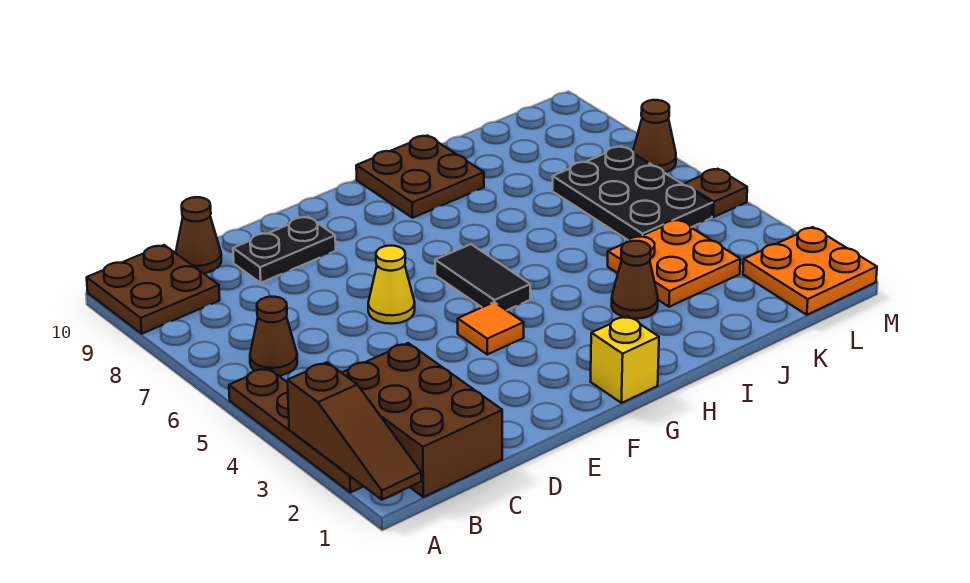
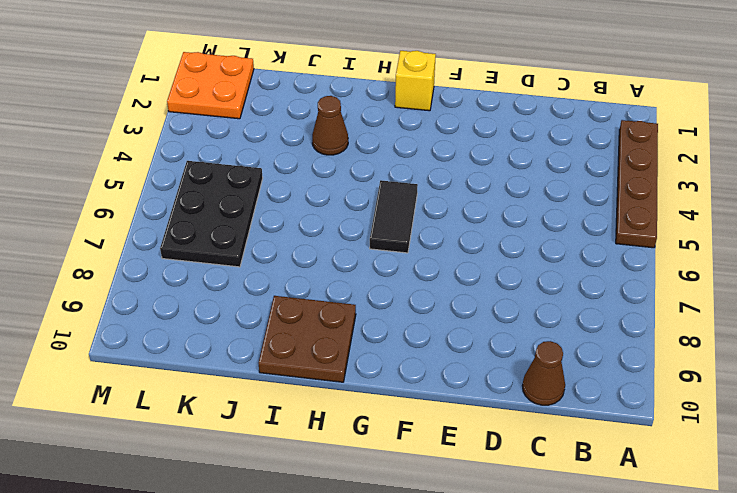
none -> brown 2x2 plate [87,245,220,334]
none -> brown 2x3 brick [342,343,502,497]
none -> brown 1x1 cone [250,297,297,376]

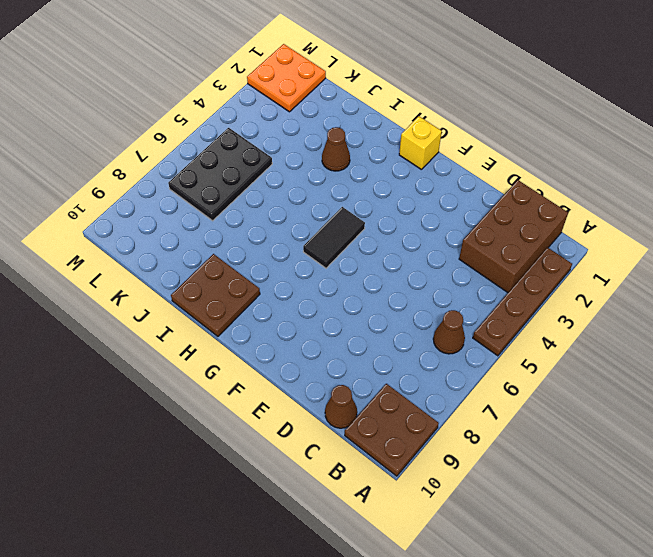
none -> black 1x2 plate [233,217,336,283]
none -> yellow 1x1 cone [368,246,415,324]
none -> orange 1x1 tile [458,302,524,354]

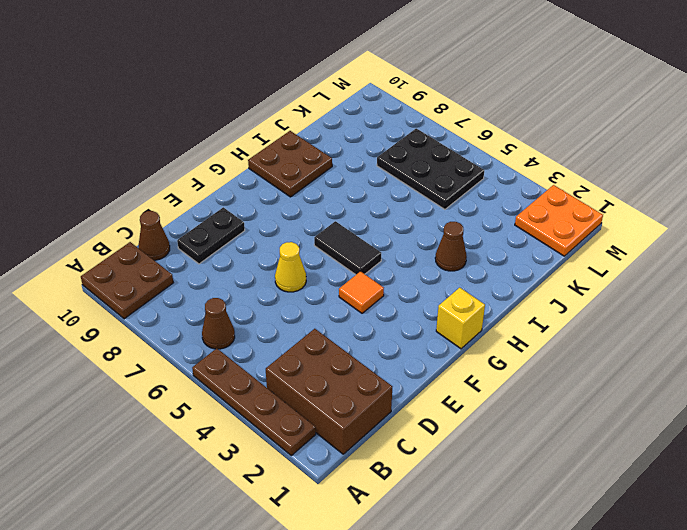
none -> orange 2x2 plate [608,220,740,307]
none -> brown 1x1 plate [684,169,747,217]
none -> brown 1x1 cone [633,100,676,173]

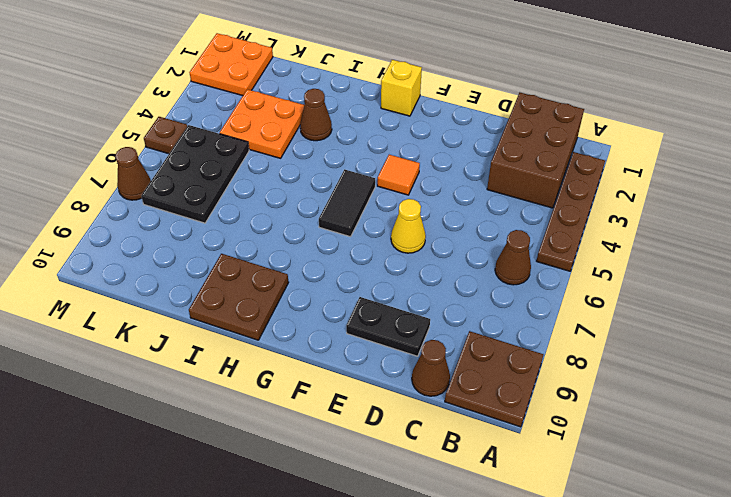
none -> brown 1x3 slope [288,362,421,500]

